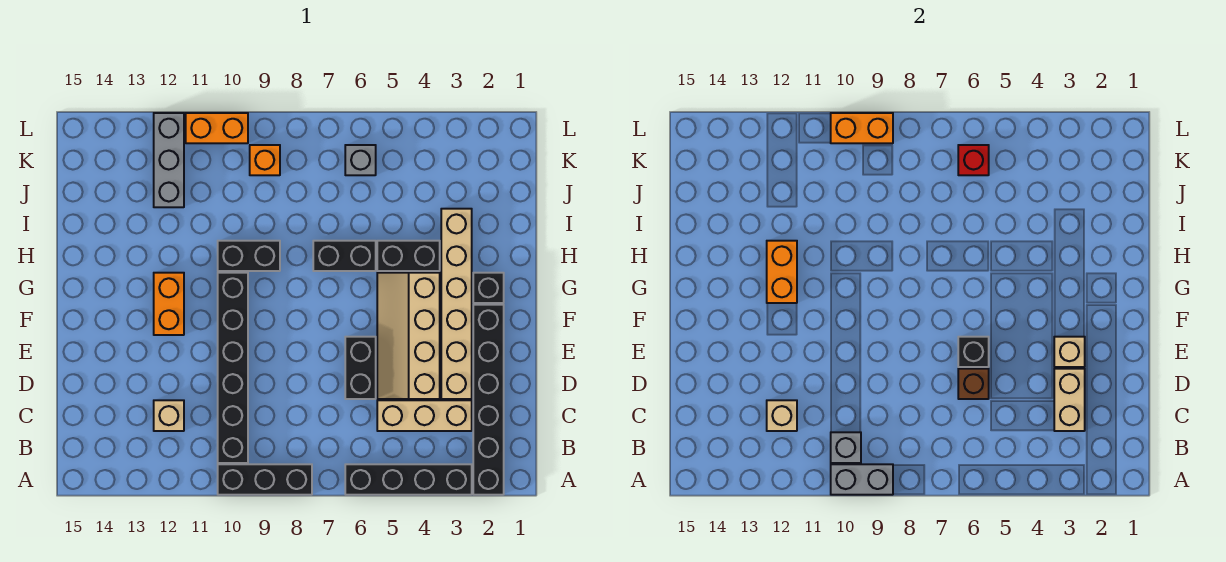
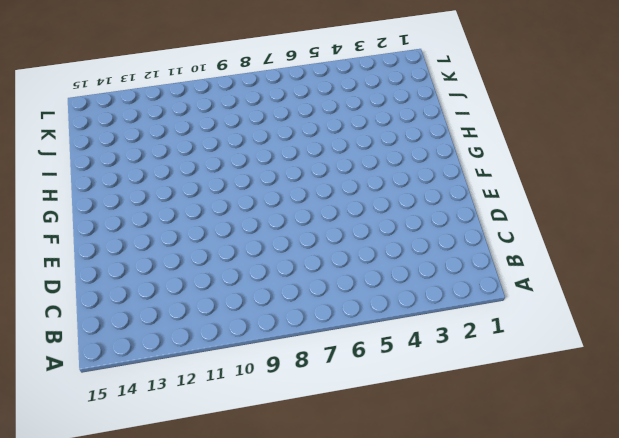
none -> black 1x6 brick [473,305,504,495]
none -> black 1x4 brick [345,464,472,495]
none -> black 1x3 brick [218,464,312,495]

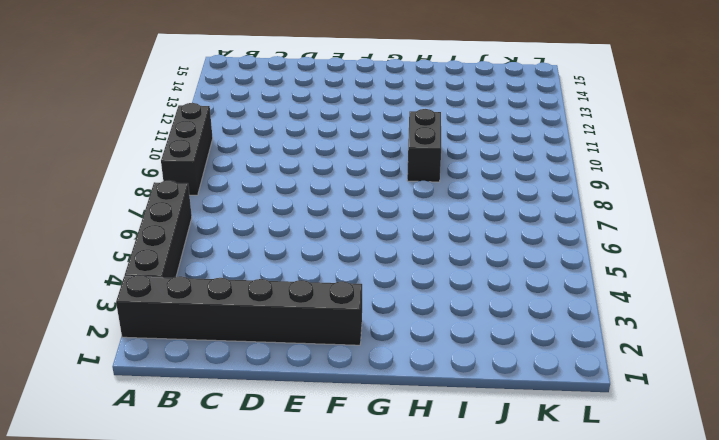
none -> black 1x6 brick [218,273,248,463]
none -> tan 1x3 brick [377,400,472,431]
none -> tan 1x1 brick [154,400,184,431]

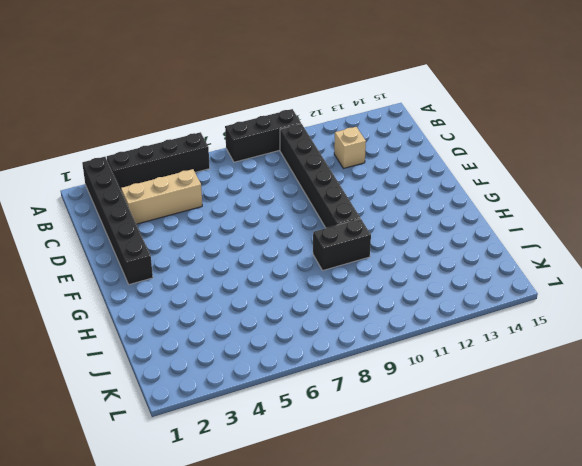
none -> tan 1x6 brick [441,209,472,399]
none -> tan 2x4 slope [377,273,440,399]
none -> black 1x2 brick [345,337,376,399]

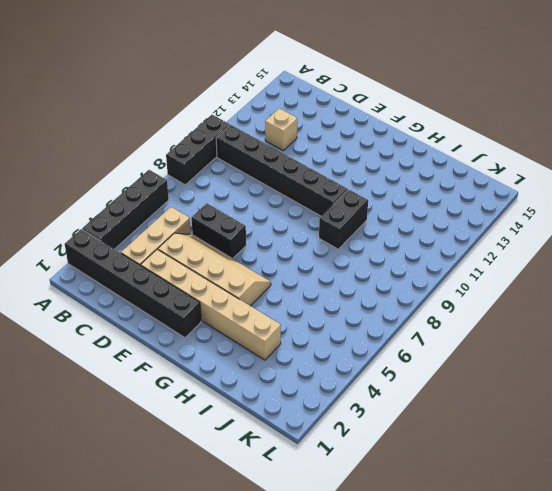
none -> orange 1x2 brick [154,273,184,335]
none -> black 1x1 brick [473,273,504,303]
none -> black 1x2 brick [377,241,440,271]

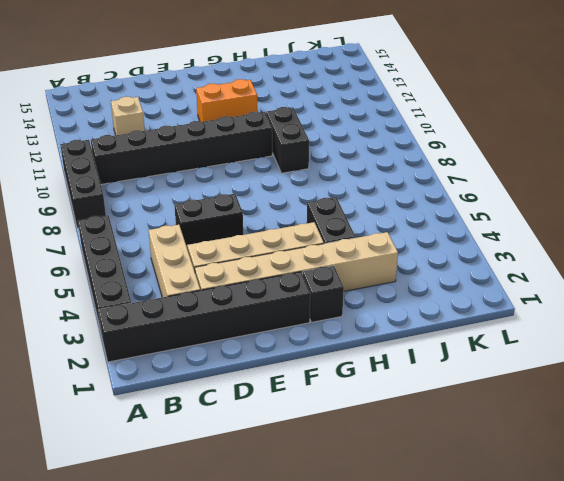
none -> black 1x2 brick [313,241,376,271]
none -> grey 1x3 brick [154,113,184,207]
none -> grey 1x1 brick [345,145,376,175]

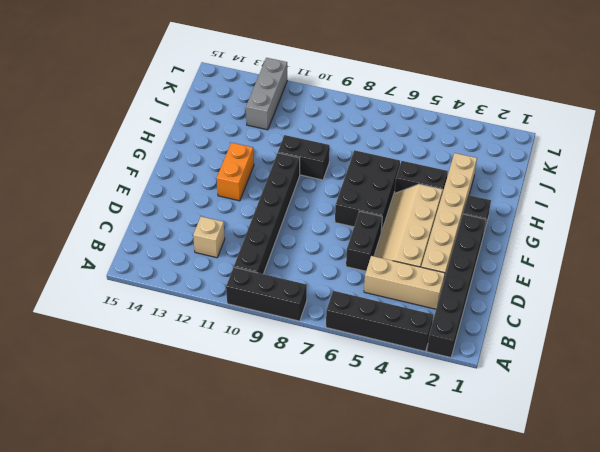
black 2x3 brick [335,150,400,233] -> black 1x2 brick [313,241,376,271]
none -> grey 1x1 brick [345,145,376,175]
none -> orange 1x1 brick [250,145,280,175]
none -> orange 1x2 brick [186,113,248,143]

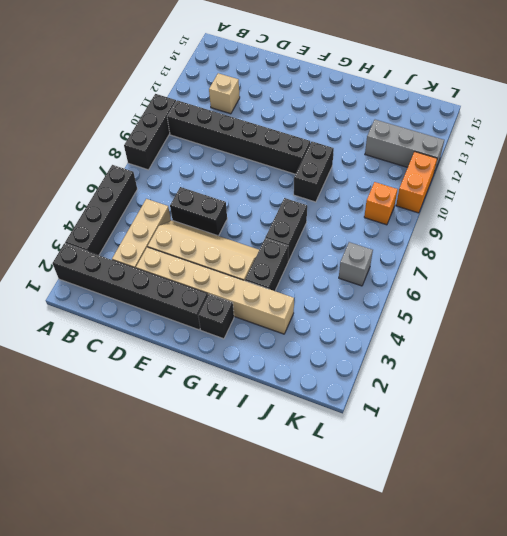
none -> orange 1x2 brick [154,273,184,335]
none -> grey 1x2 brick [831,464,893,495]
none -> grey 1x1 brick [831,432,861,463]

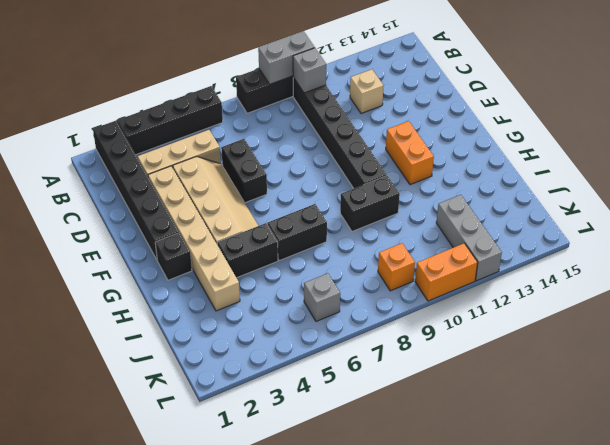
none -> tan 1x2 brick [1054,369,1085,431]
none -> tan 1x1 brick [767,400,797,431]
none -> brown 1x1 brick [958,369,989,399]

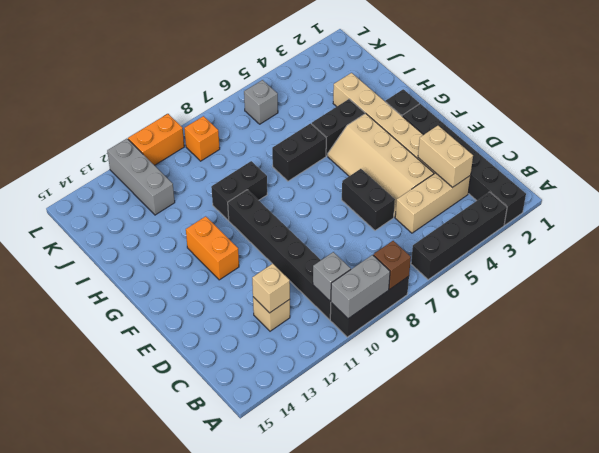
brown 1x1 brick [373,241,411,289] -> brown 1x1 brick moved to [958,369,989,399]
none -> tan 1x1 brick [1054,337,1085,367]
none -> black 1x1 brick [958,337,989,367]
none -> orange 1x2 brick [767,241,797,303]

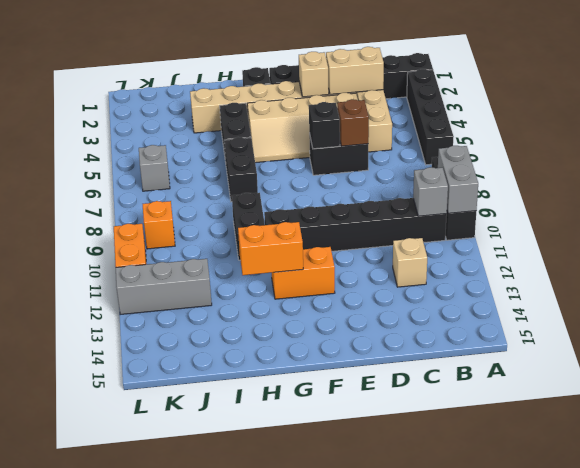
none -> tan 1x1 brick [767,400,797,431]
none -> red 1x1 brick [958,145,989,175]
none -> orange 1x2 brick [831,113,893,143]

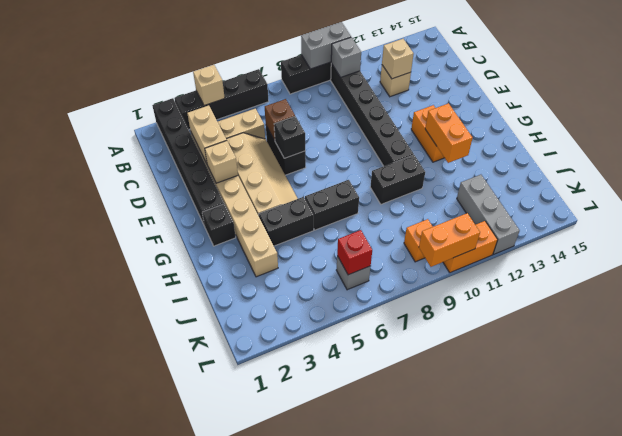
tan 1x1 brick [193,65,225,106] -> none

